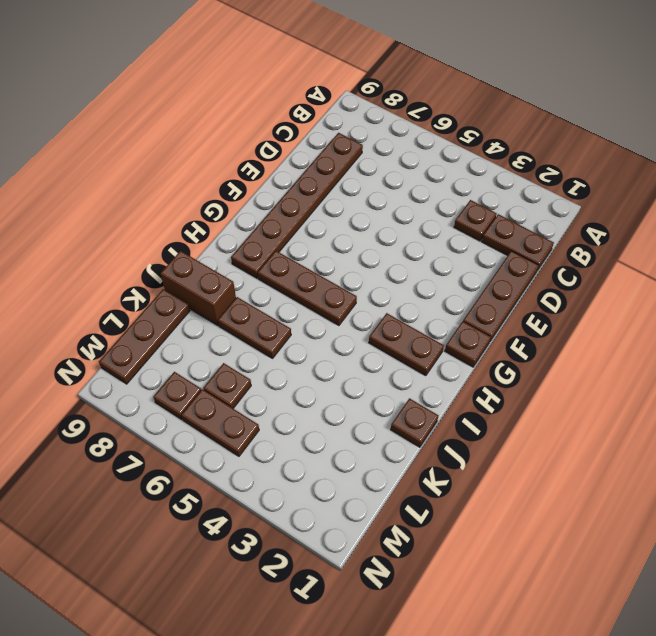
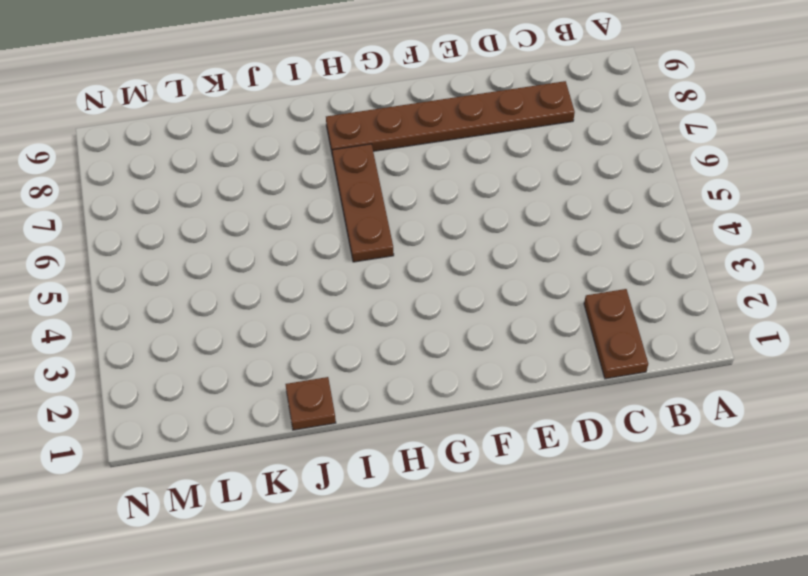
none -> brown 1x1 plate [454,200,497,241]
none -> brown 1x3 plate [463,251,539,341]
none -> brown 1x1 plate [445,321,491,367]

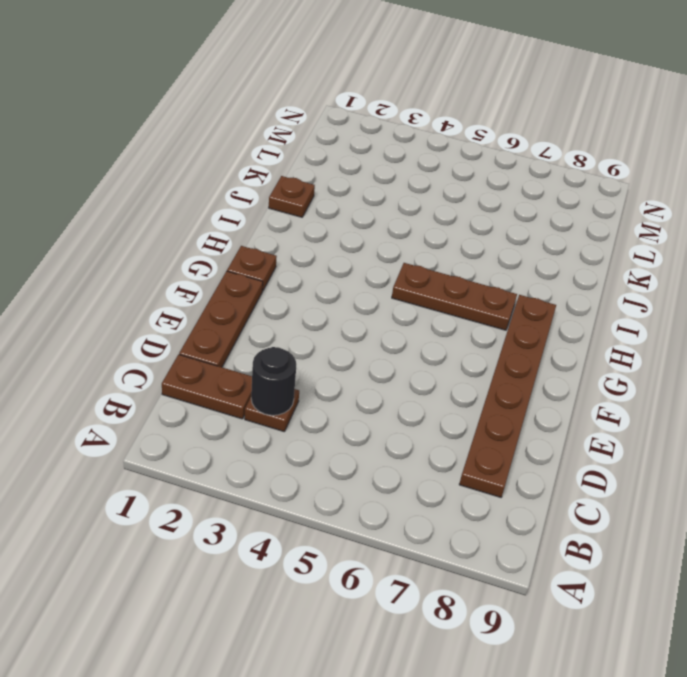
black 1x1 round brick [251,347,296,415] -> none
none -> brown 1x2 plate [369,313,444,376]
none -> brown 1x2 plate [218,297,291,358]
none -> brown 1x2 brick [160,251,236,325]

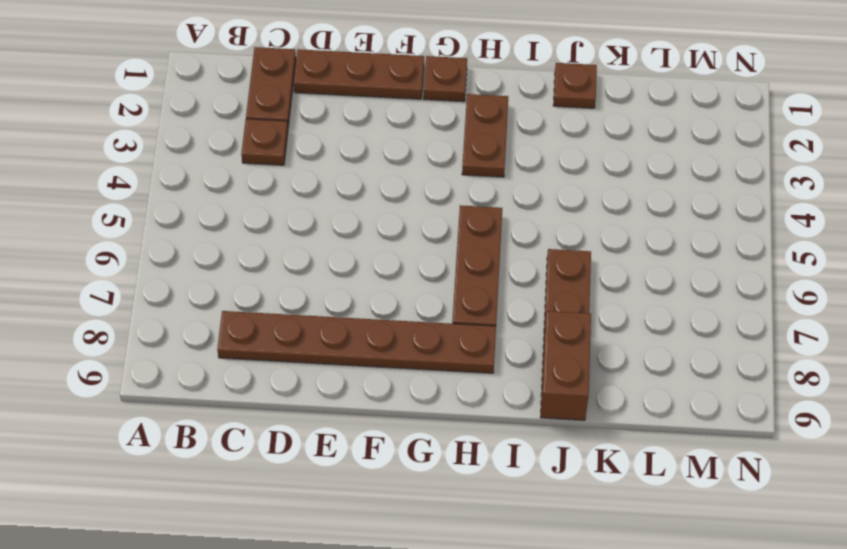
none -> brown 1x3 plate [99,289,190,384]
none -> brown 1x1 plate [203,363,251,408]
none -> brown 1x2 plate [182,389,259,456]

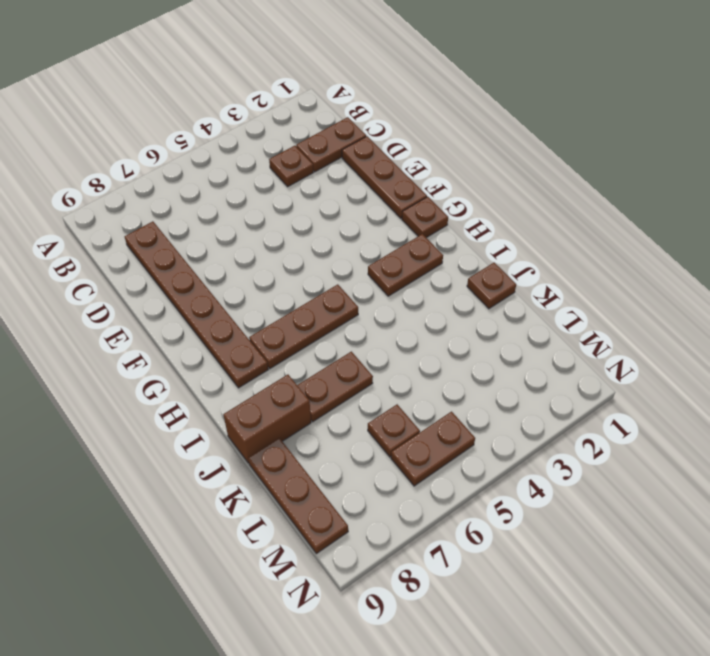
none -> brown 1x1 plate [153,372,201,419]

